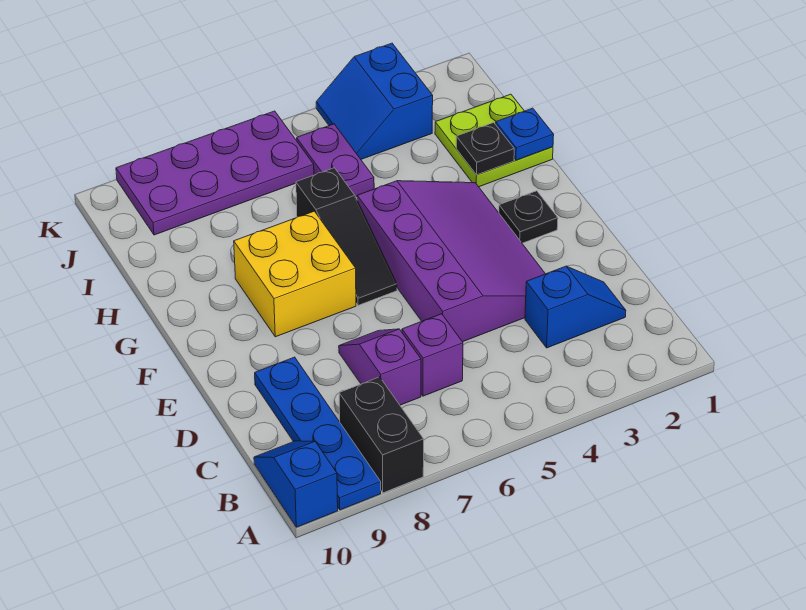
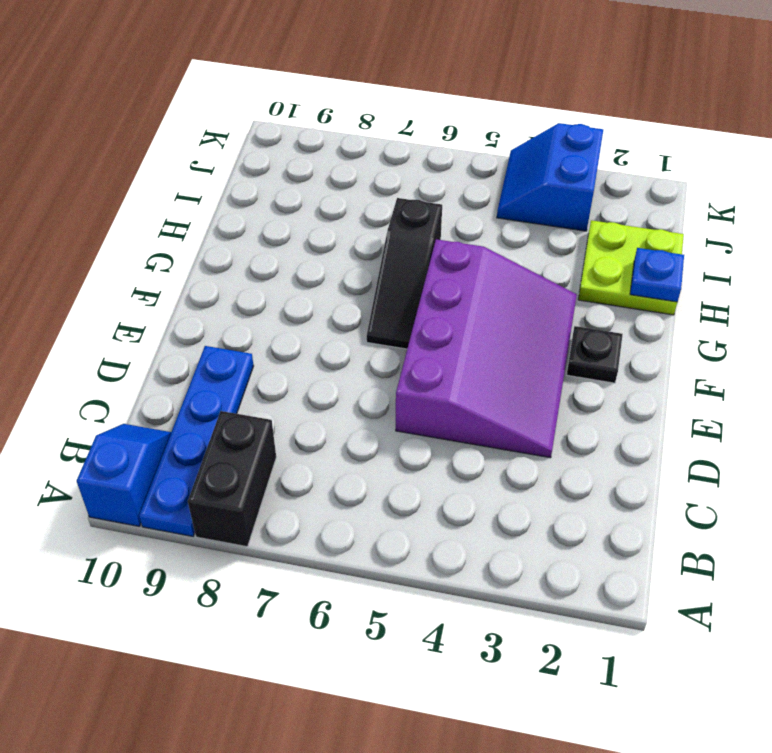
none -> blue 1x2 slope [525,266,626,348]
none -> purple 1x1 brick [402,314,463,396]
none -> purple 1x2 slope [339,329,421,405]

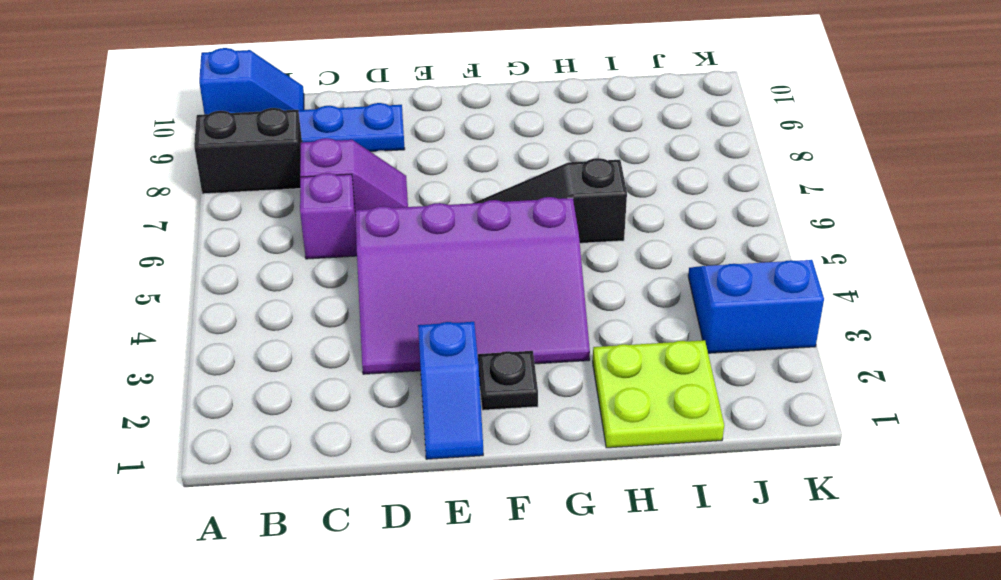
blue 1x2 slope [418,322,483,459] -> blue 1x2 slope moved to [525,266,626,348]
none -> yellow 2x2 brick [234,211,356,337]
none -> purple 1x2 plate [297,124,374,197]
none -> purple 2x4 plate [116,111,314,235]

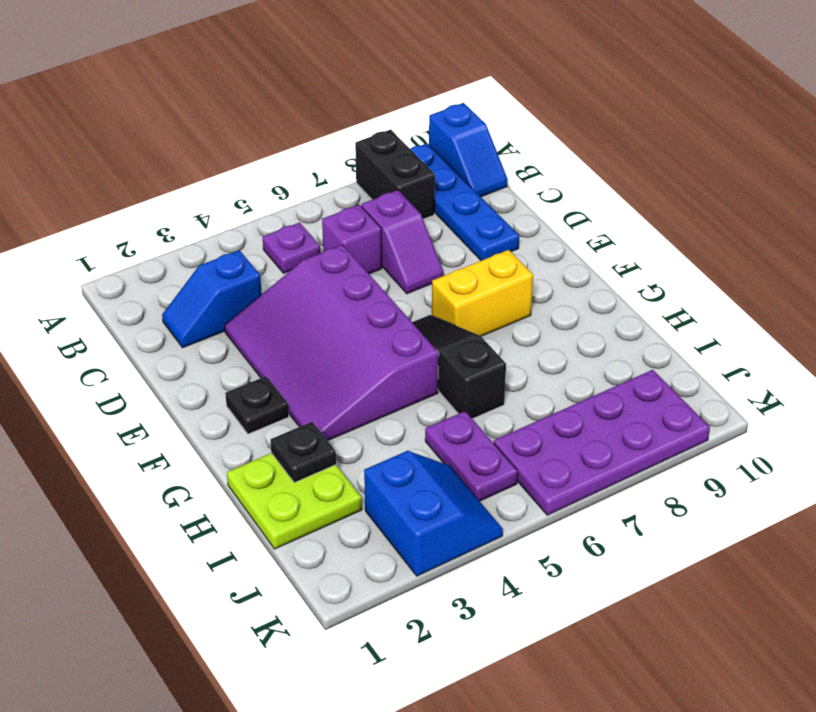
purple 1x1 plate [263,223,321,273] -> none
yellow 1x2 brick [432,250,533,336] -> yellow 2x2 brick [234,211,356,337]
none -> blue 1x1 plate [496,108,554,160]

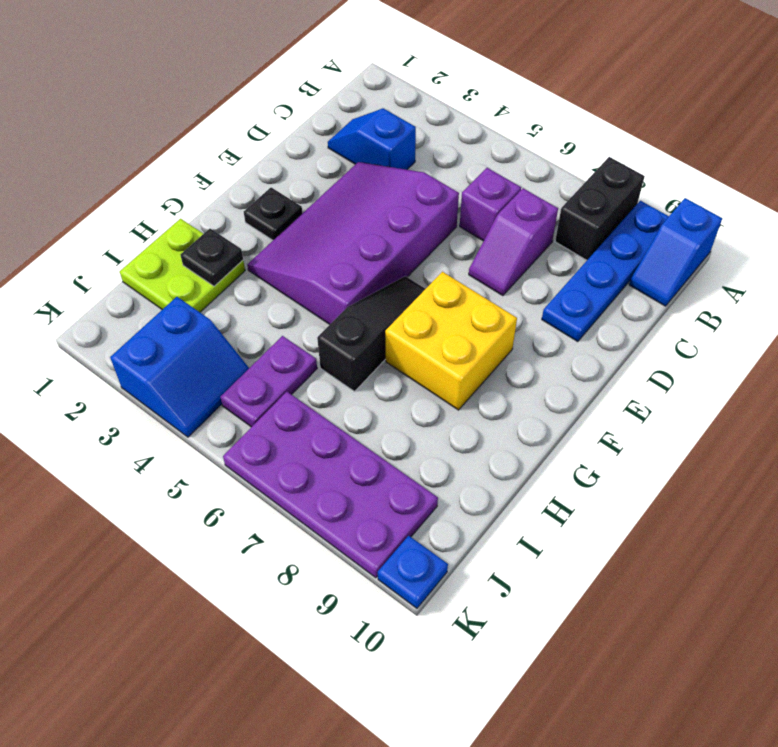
blue 1x1 plate [378,536,448,608] -> blue 1x1 plate moved to [496,108,554,160]

